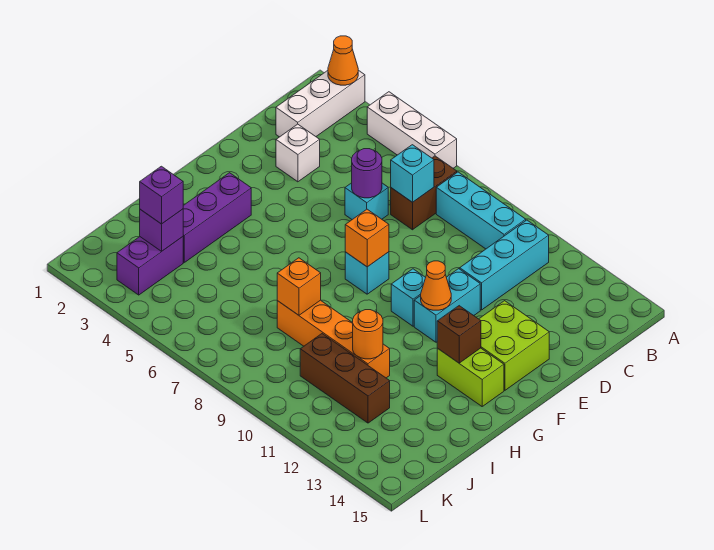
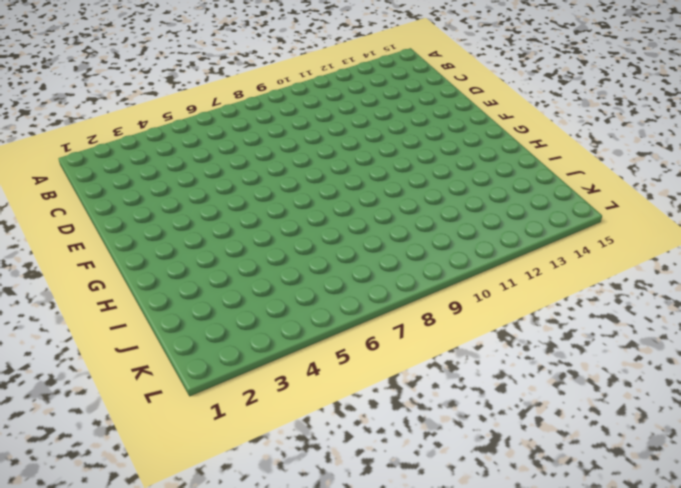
none -> white 1x3 brick [276,70,365,137]
none -> white 1x3 brick [367,92,457,168]
none -> brown 1x2 brick [391,156,457,230]

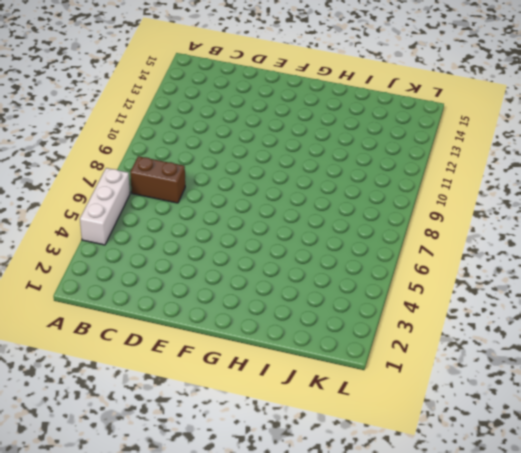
none -> white 1x3 brick [276,70,365,137]
none -> cyan 1x3 brick [436,172,526,249]
none -> cyan 1x3 brick [460,220,549,310]

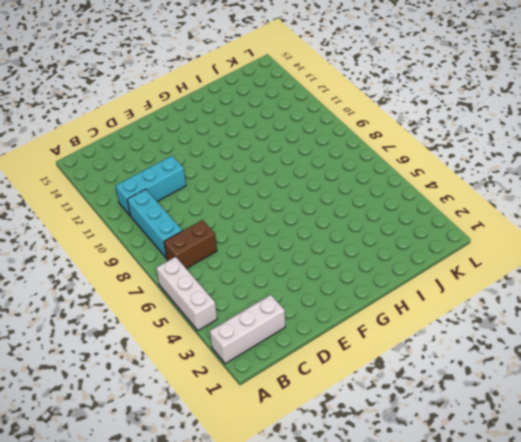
none -> white 1x1 brick [276,124,320,182]
none -> cyan 1x1 brick [345,183,388,219]
none -> cyan 1x2 brick [414,269,480,342]

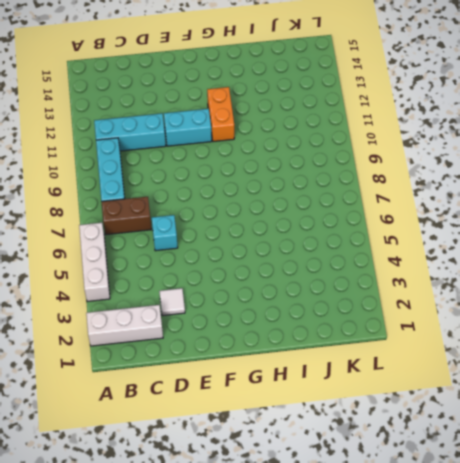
white 1x1 tile [159,288,185,316] -> white 1x1 brick [276,124,320,182]
orange 1x2 brick [207,87,234,142] -> none
none -> lime 2x2 brick [479,301,549,390]
none -> cyan 1x1 brick [345,252,389,294]
none -> cyan 1x1 brick [391,269,426,326]

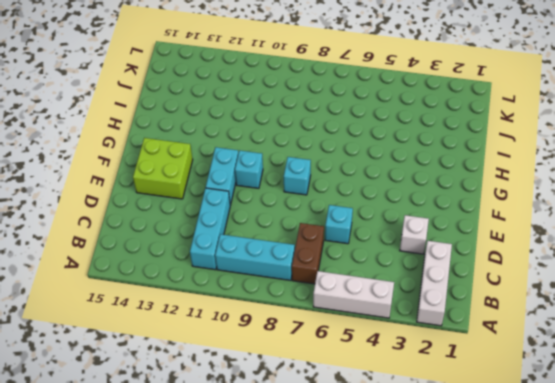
none -> purple 1x3 brick [183,173,251,262]
none -> lime 1x2 brick [437,348,504,406]
none -> orange 1x4 brick [277,300,390,378]

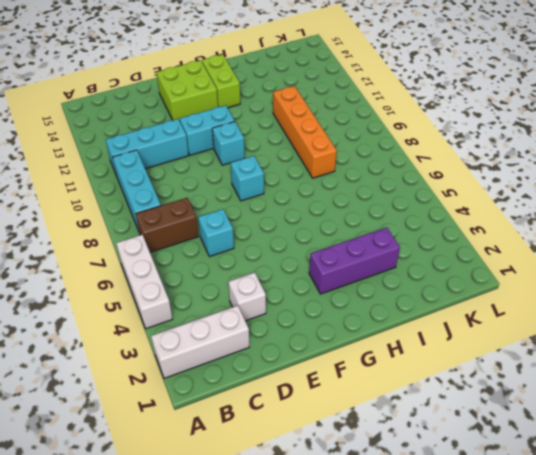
none -> purple 1x2 brick [117,237,183,295]
none -> brown 1x3 brick [300,334,390,423]
none -> orange 1x1 cone [328,36,358,85]

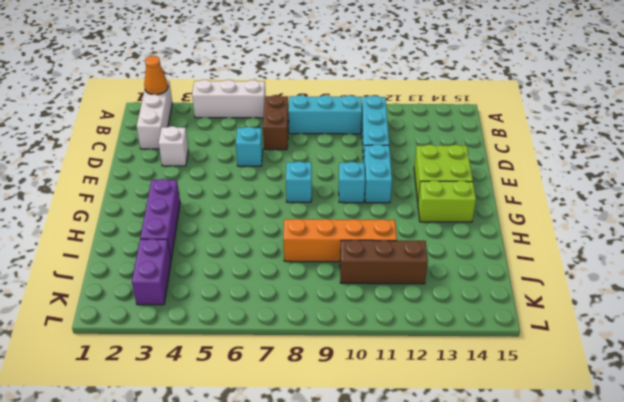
none -> cyan 1x1 brick [391,145,434,202]
none -> purple 1x1 round brick [352,149,382,198]
none -> orange 1x1 brick [345,209,389,267]

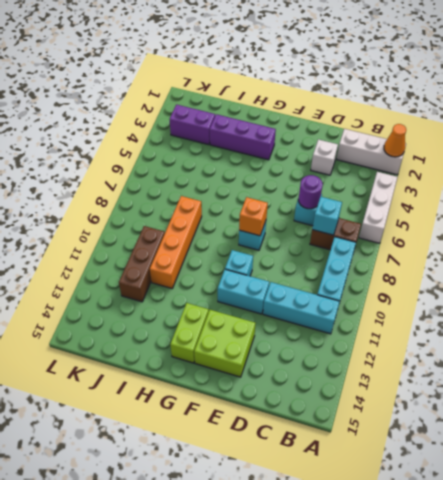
none -> orange 1x1 cone [421,261,451,310]
none -> brown 1x1 brick [437,306,481,363]
none -> orange 1x1 brick [277,258,321,315]

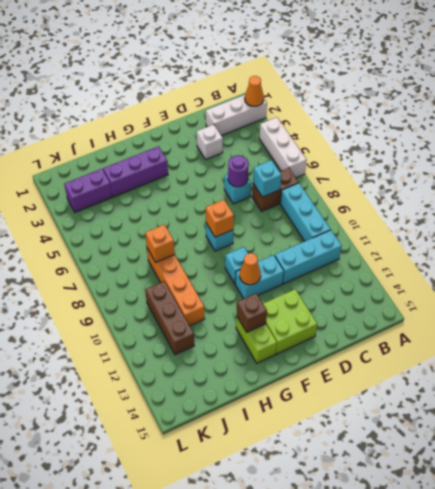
none -> orange 1x1 round brick [353,310,383,359]
none -> purple 1x1 brick [140,209,183,251]
none -> purple 1x1 brick [140,166,183,224]

